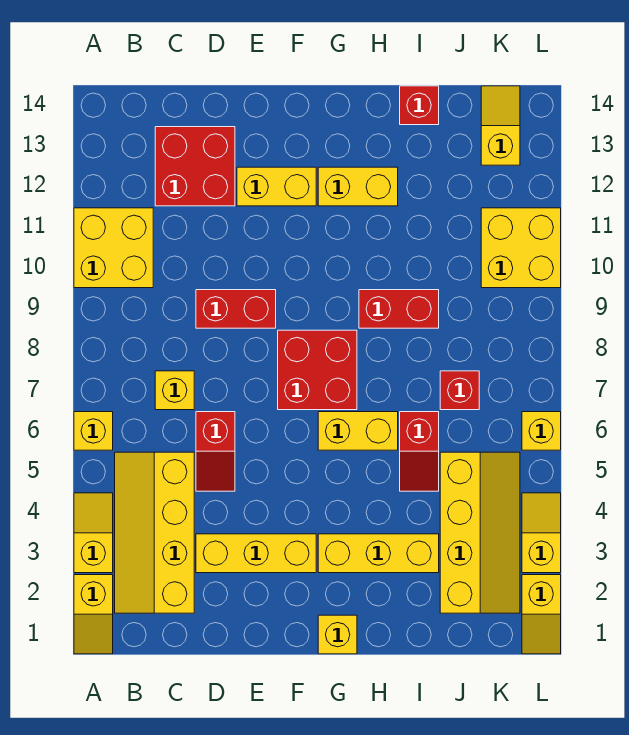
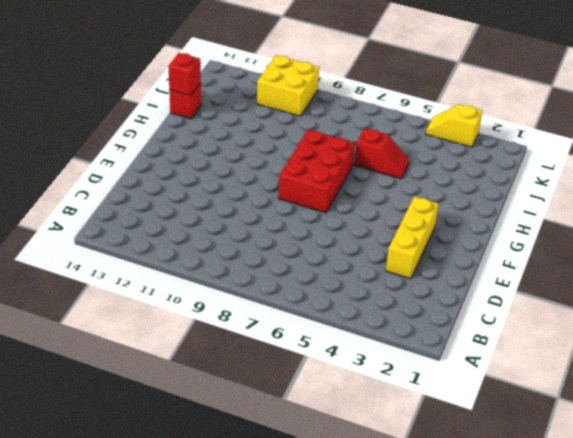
red 2x3 brick [278,130,355,213] -> red 2x2 brick [278,330,357,410]
red 1x1 brick [168,53,201,96] -> red 1x1 brick moved to [440,371,479,410]
none -> yellow 1x2 slope [74,575,113,654]
none -> yellow 1x2 slope [74,493,113,573]
none -> yellow 1x1 brick [74,412,113,450]

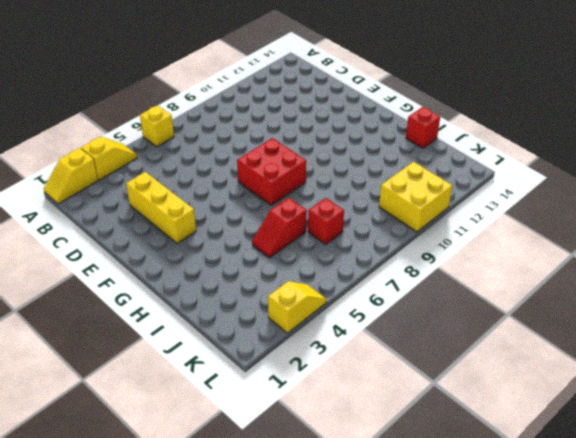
none -> yellow 2x2 brick [74,208,153,288]
none -> yellow 2x4 slope [115,452,194,613]
none -> yellow 1x1 brick [155,371,194,410]

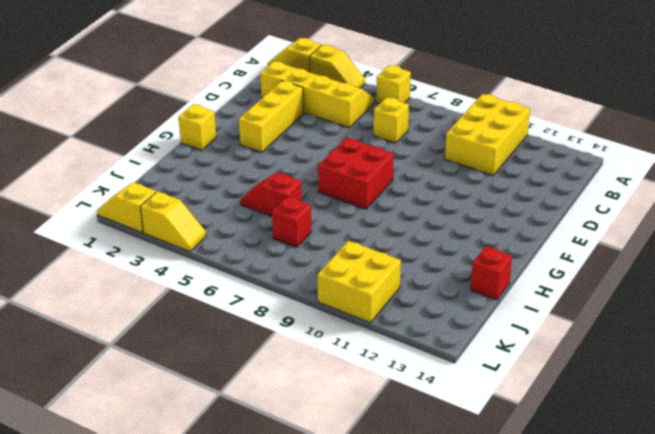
yellow 2x3 brick [445,94,530,175] -> yellow 2x2 brick [74,208,153,288]
none -> red 2x2 brick [155,127,235,206]
none -> red 1x2 slope [196,412,235,491]
none -> red 1x2 brick [196,290,276,328]

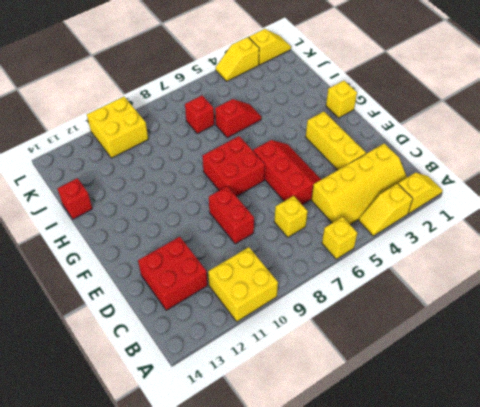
red 2x3 slope [253,140,321,205] -> red 1x2 slope [196,412,235,491]
none -> yellow 1x2 brick [237,167,316,206]
none -> yellow 1x3 brick [318,534,439,573]
none -> yellow 1x2 brick [318,412,398,450]

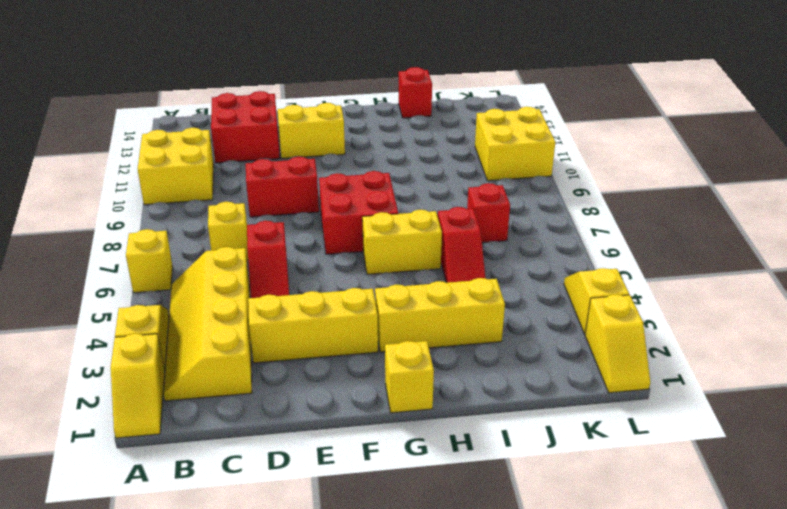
none -> yellow 1x2 brick [318,167,398,206]
none -> red 1x2 brick [359,290,439,328]
none -> yellow 2x4 slope [440,452,520,613]

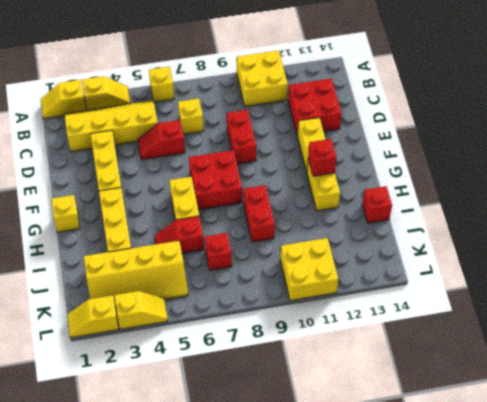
red 1x1 brick [308,139,337,176] -> none
none -> yellow 1x2 slope [481,86,520,165]
none -> yellow 1x1 brick [522,412,561,450]

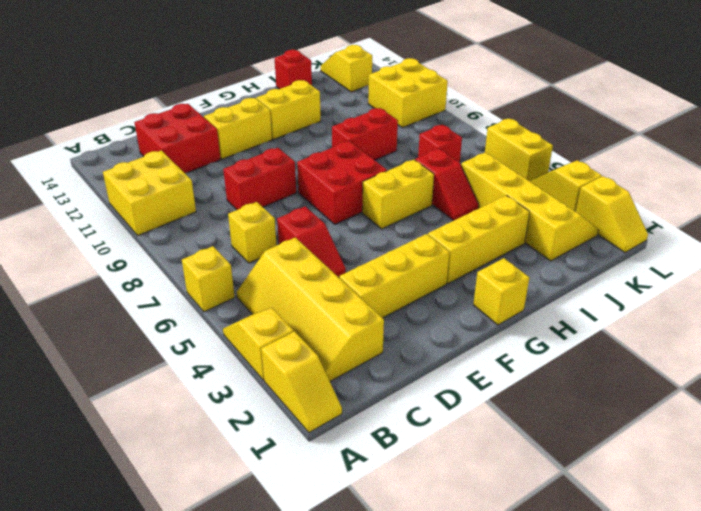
yellow 1x2 brick [485,119,553,181] -> yellow 1x1 brick [522,412,561,450]

